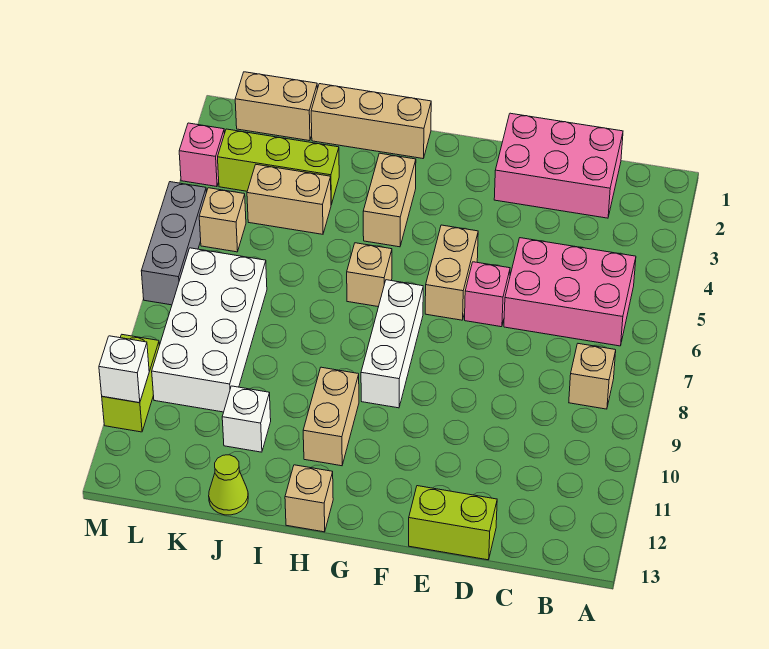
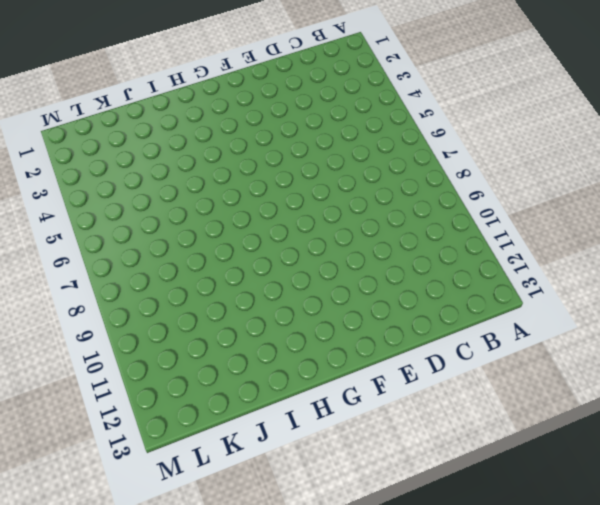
none -> pink 2x3 brick [504,238,636,346]
none -> tan 1x1 brick [569,344,616,409]
none -> pink 2x3 brick [494,113,623,218]

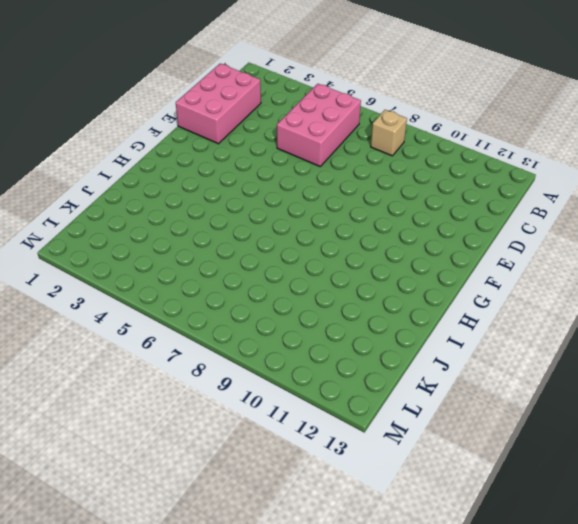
none -> lime 1x2 brick [409,486,497,560]
none -> pink 1x1 brick [465,262,510,327]
none -> tan 1x2 brick [425,225,478,320]

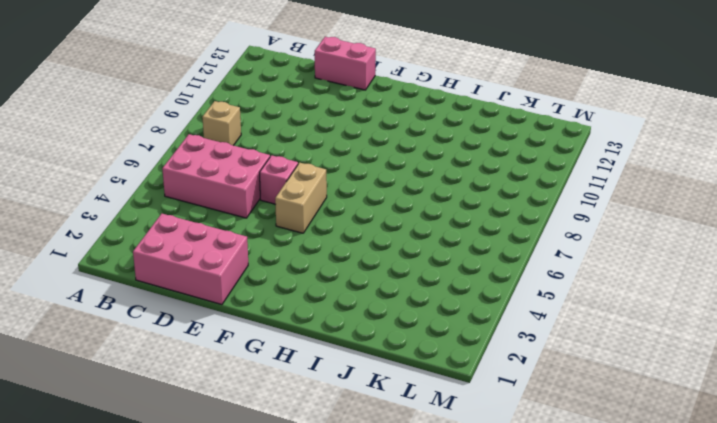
pink 1x2 brick [315,37,376,90] -> lime 1x2 brick [409,486,497,560]
none -> white 1x3 brick [361,280,423,408]
none -> tan 1x3 brick [311,84,431,158]
none -> tan 1x2 brick [363,153,416,247]

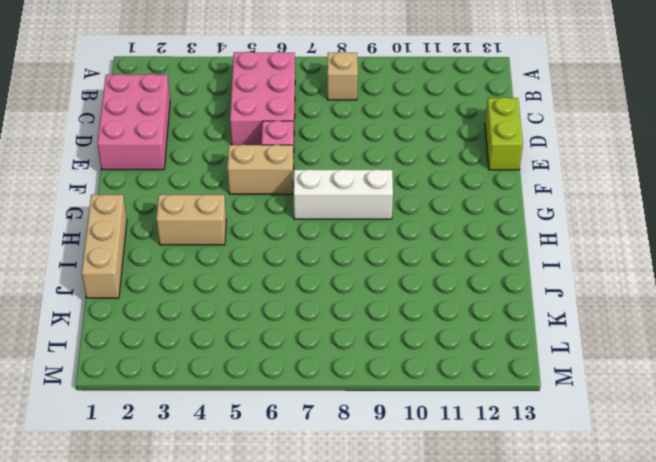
none -> tan 1x1 brick [347,243,392,307]
none -> tan 1x2 brick [303,367,359,466]
none -> tan 1x1 brick [285,465,333,532]

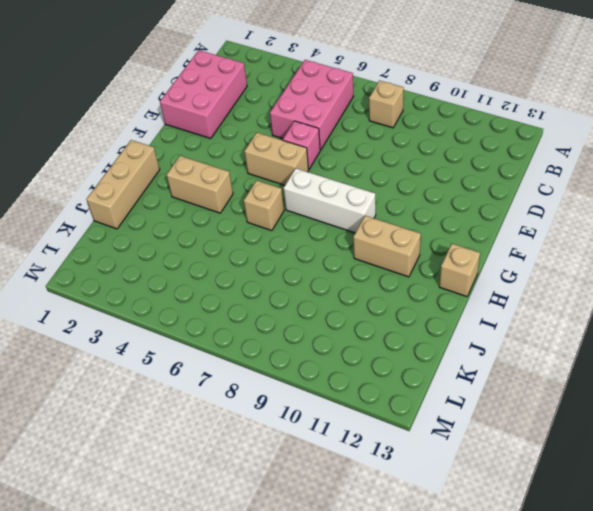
none -> lime 1x2 brick [409,486,497,560]
none -> lime 1x3 brick [218,129,339,205]
none -> tan 1x2 brick [247,165,331,234]

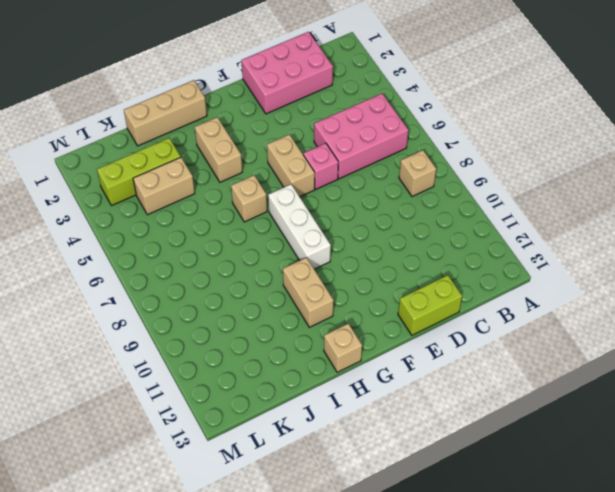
none -> white 1x1 brick [222,386,271,452]
none -> lime 1x1 cone [209,455,248,515]
none -> tan 1x2 brick [235,72,317,141]

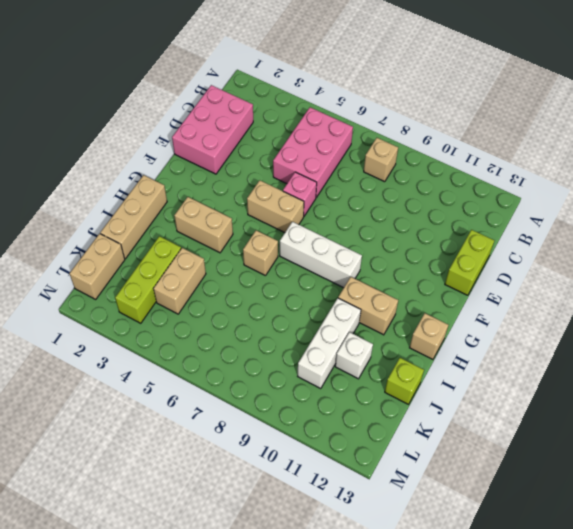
white 1x3 brick [298,298,361,388] -> white 2x4 brick [152,248,267,412]
lime 1x1 brick [385,358,424,404] -> lime 1x1 cone [209,455,248,515]
none -> tan 1x1 brick [199,188,246,252]
none -> pink 1x1 brick [179,123,224,187]
none -> grey 1x3 brick [141,182,206,305]

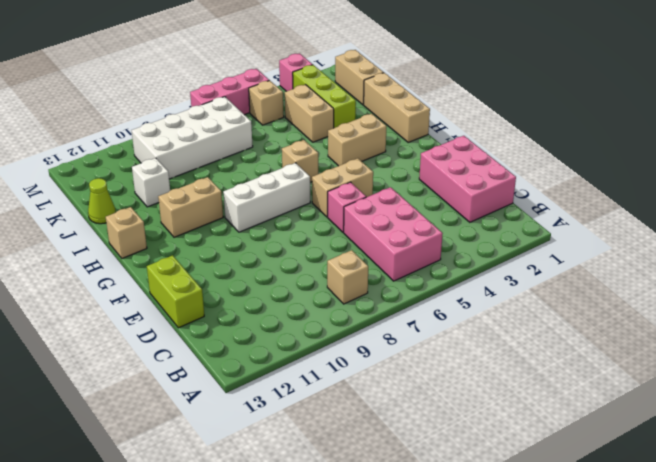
pink 1x3 brick [190,69,269,115] -> grey 1x3 brick [141,182,206,305]
none -> lime 1x2 brick [102,335,159,432]
none -> white 1x1 brick [99,336,149,403]

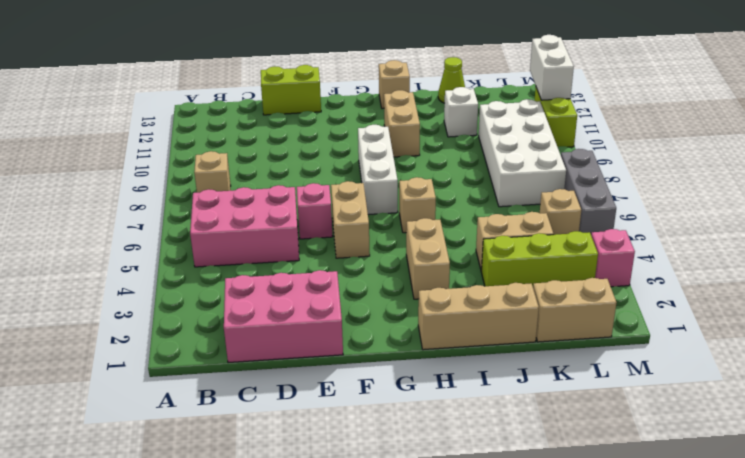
white 1x2 brick [530,35,574,100] -> white 1x1 brick [99,336,149,403]

